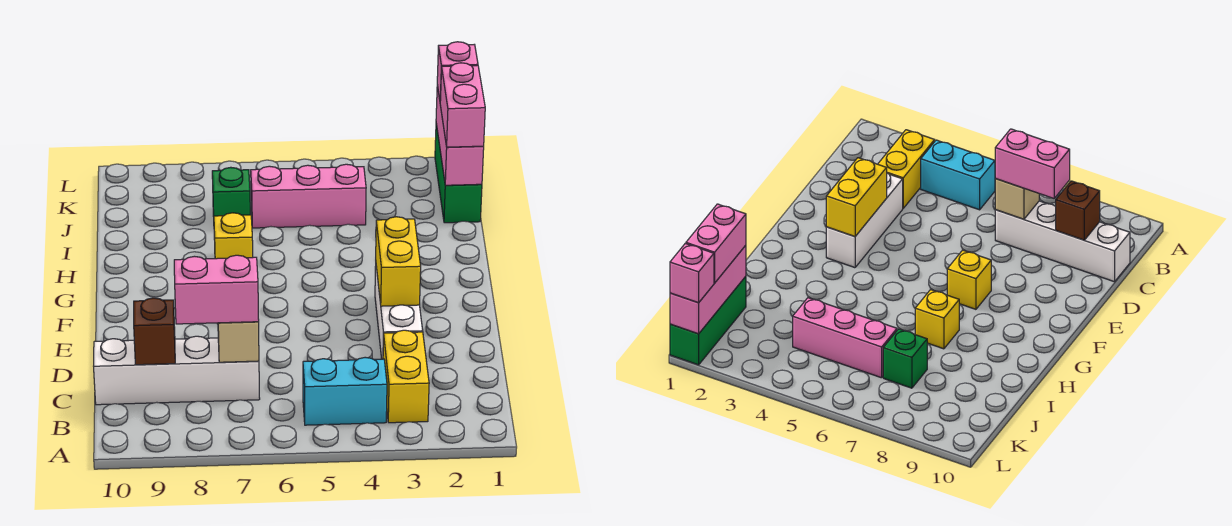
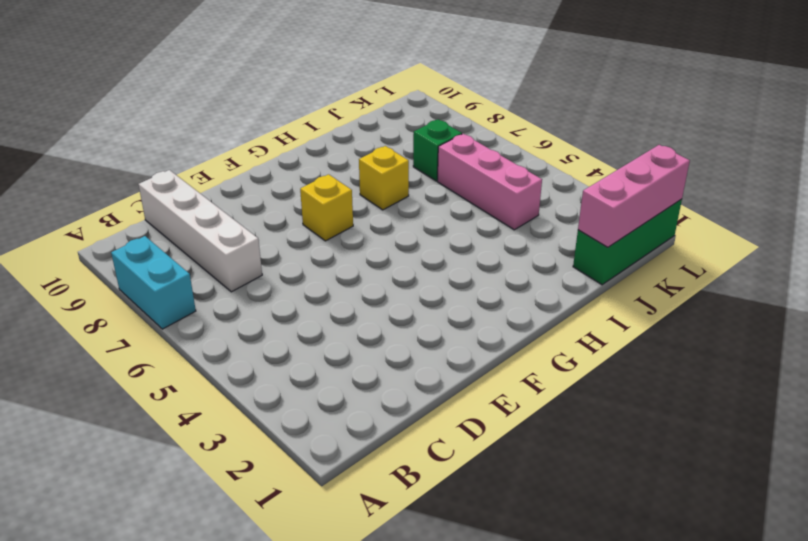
cyan 1x2 brick [111,236,196,329] -> cyan 1x2 brick moved to [303,357,387,425]
none -> yellow 1x2 brick [383,330,429,423]
none -> white 1x3 brick [375,266,423,359]
none -> tan 1x1 brick [218,322,259,362]

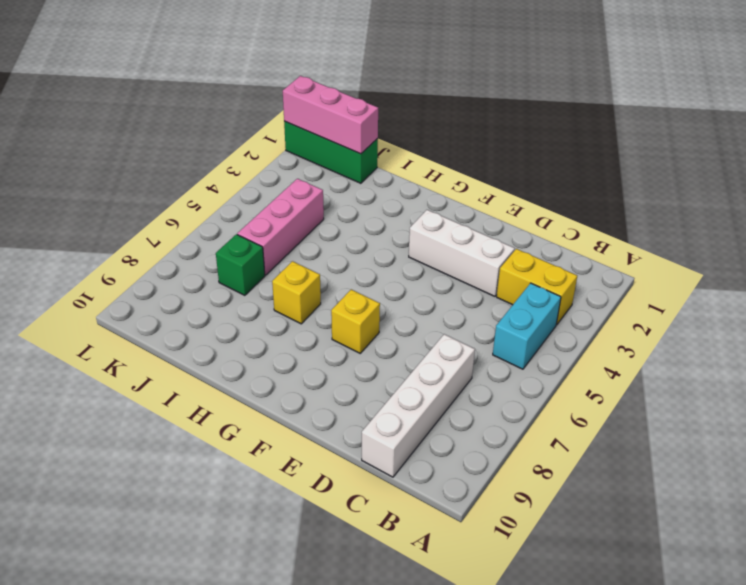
none -> tan 1x1 brick [218,322,259,362]
none -> brown 1x1 brick [134,298,175,365]
none -> yellow 1x2 brick [376,217,421,306]

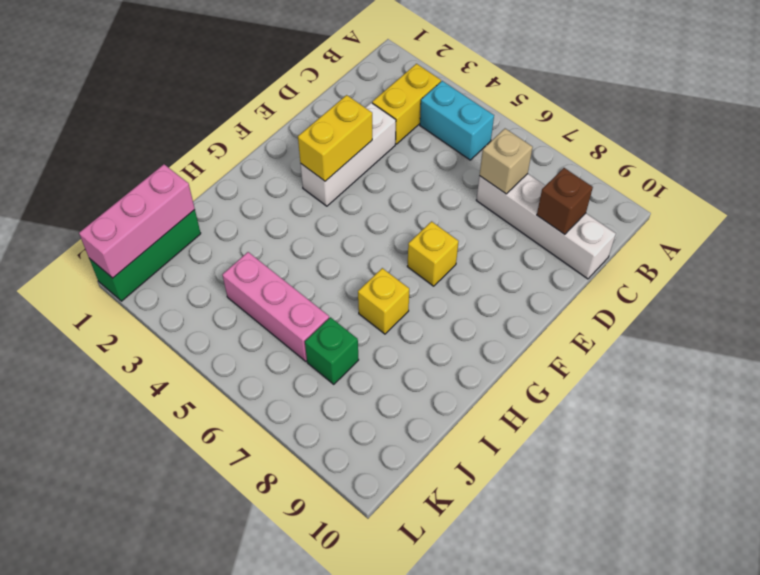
none -> pink 1x2 brick [174,255,259,324]
none -> pink 1x2 brick [440,63,485,147]
none -> pink 1x1 brick [437,42,478,100]

